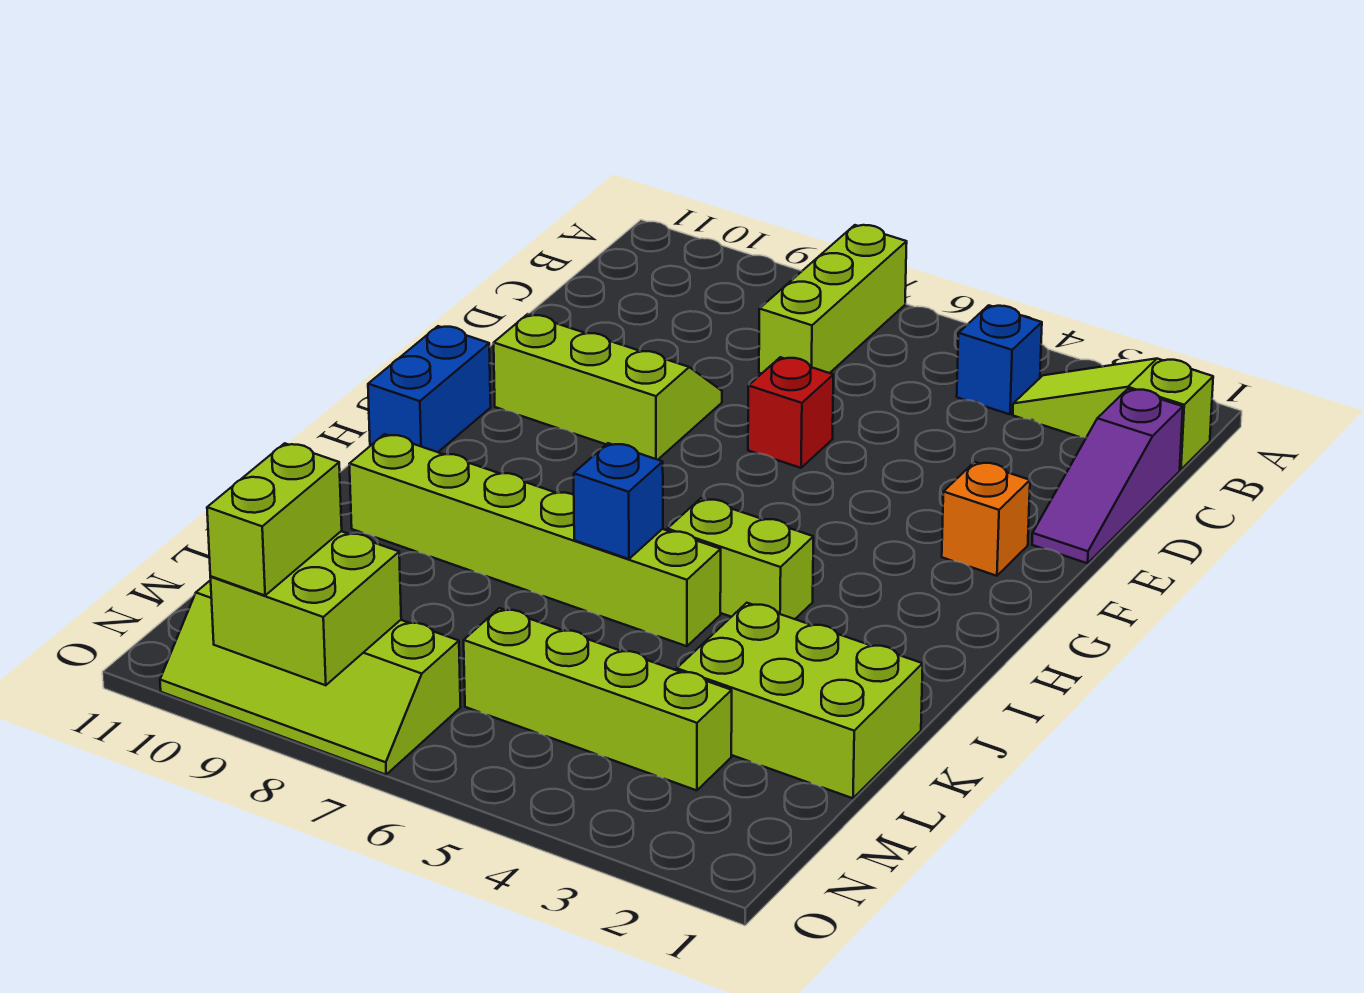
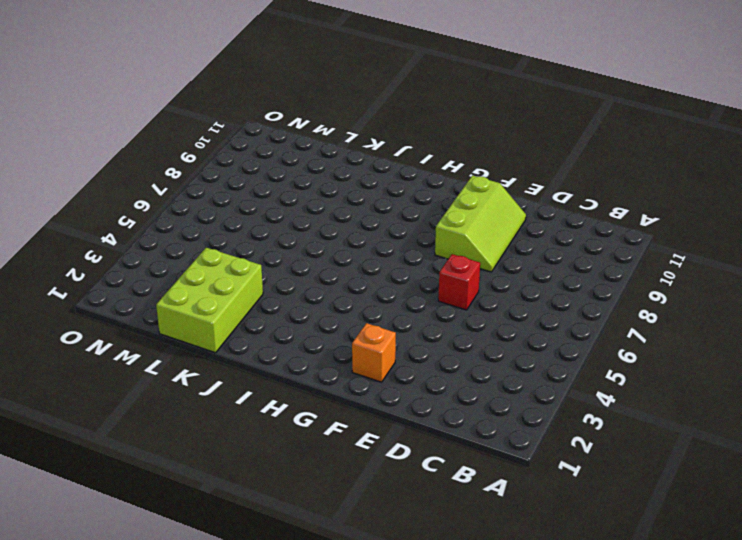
none -> lime 1x3 brick [759,225,907,374]
none -> lime 1x3 slope [1013,359,1213,470]
none -> blue 1x1 brick [957,305,1042,414]

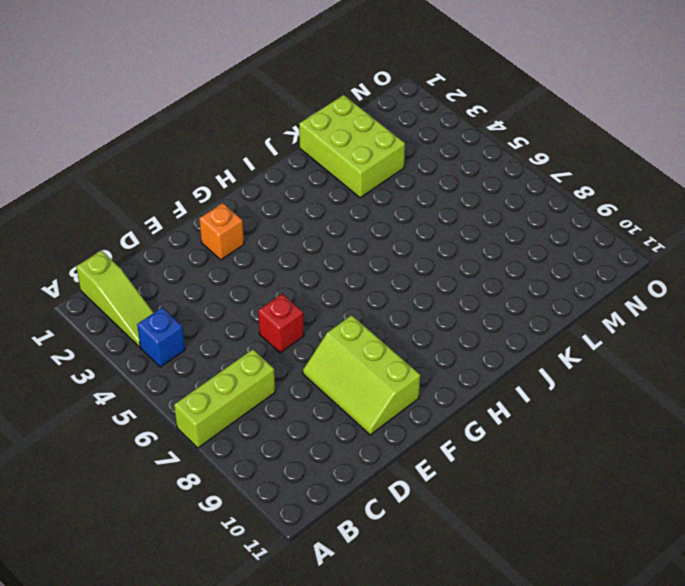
none -> purple 1x3 slope [1032,389,1183,563]
none -> blue 1x2 brick [368,326,491,452]
none -> lime 1x2 brick [667,498,813,619]

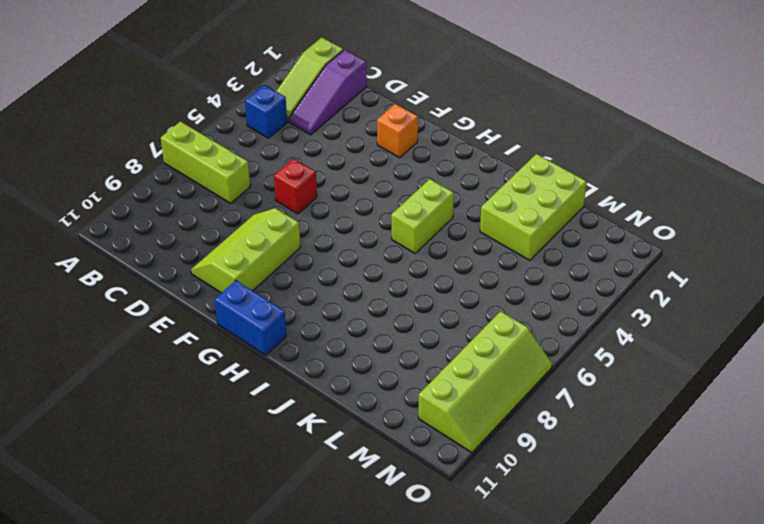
purple 1x3 slope [289,50,367,135] -> purple 1x3 slope turned to [1032,389,1183,563]
none -> lime 1x6 brick [349,434,721,646]
none -> lime 1x4 brick [464,608,732,790]
none -> blue 1x1 brick [574,443,663,559]

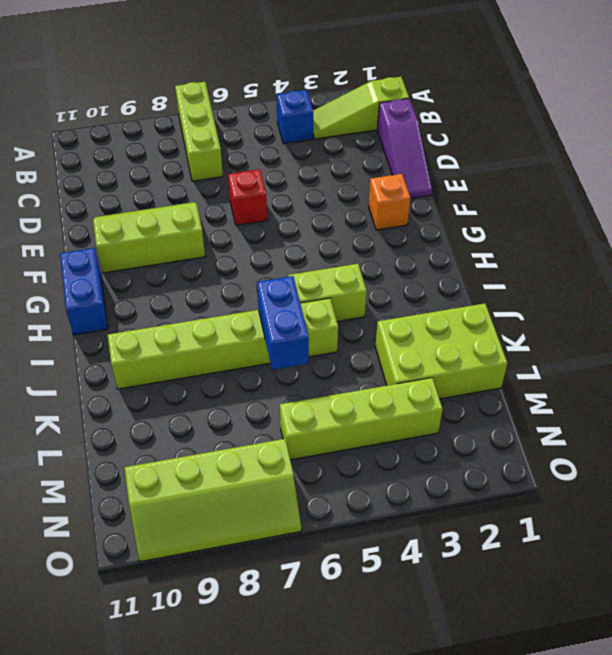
blue 1x2 brick [257,276,309,370] -> blue 1x1 brick [574,443,663,559]
none -> lime 2x2 brick [210,531,401,685]
none -> lime 1x2 brick [207,443,342,595]

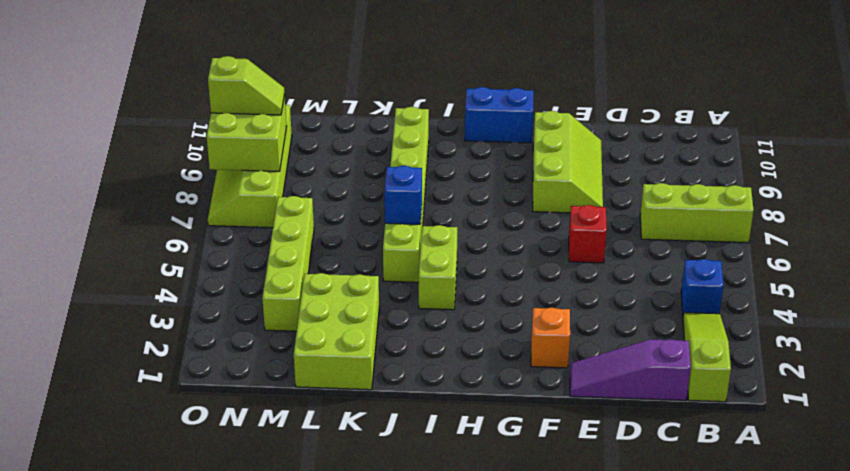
lime 1x2 slope [208,56,285,115] -> lime 1x2 brick [207,443,342,595]

